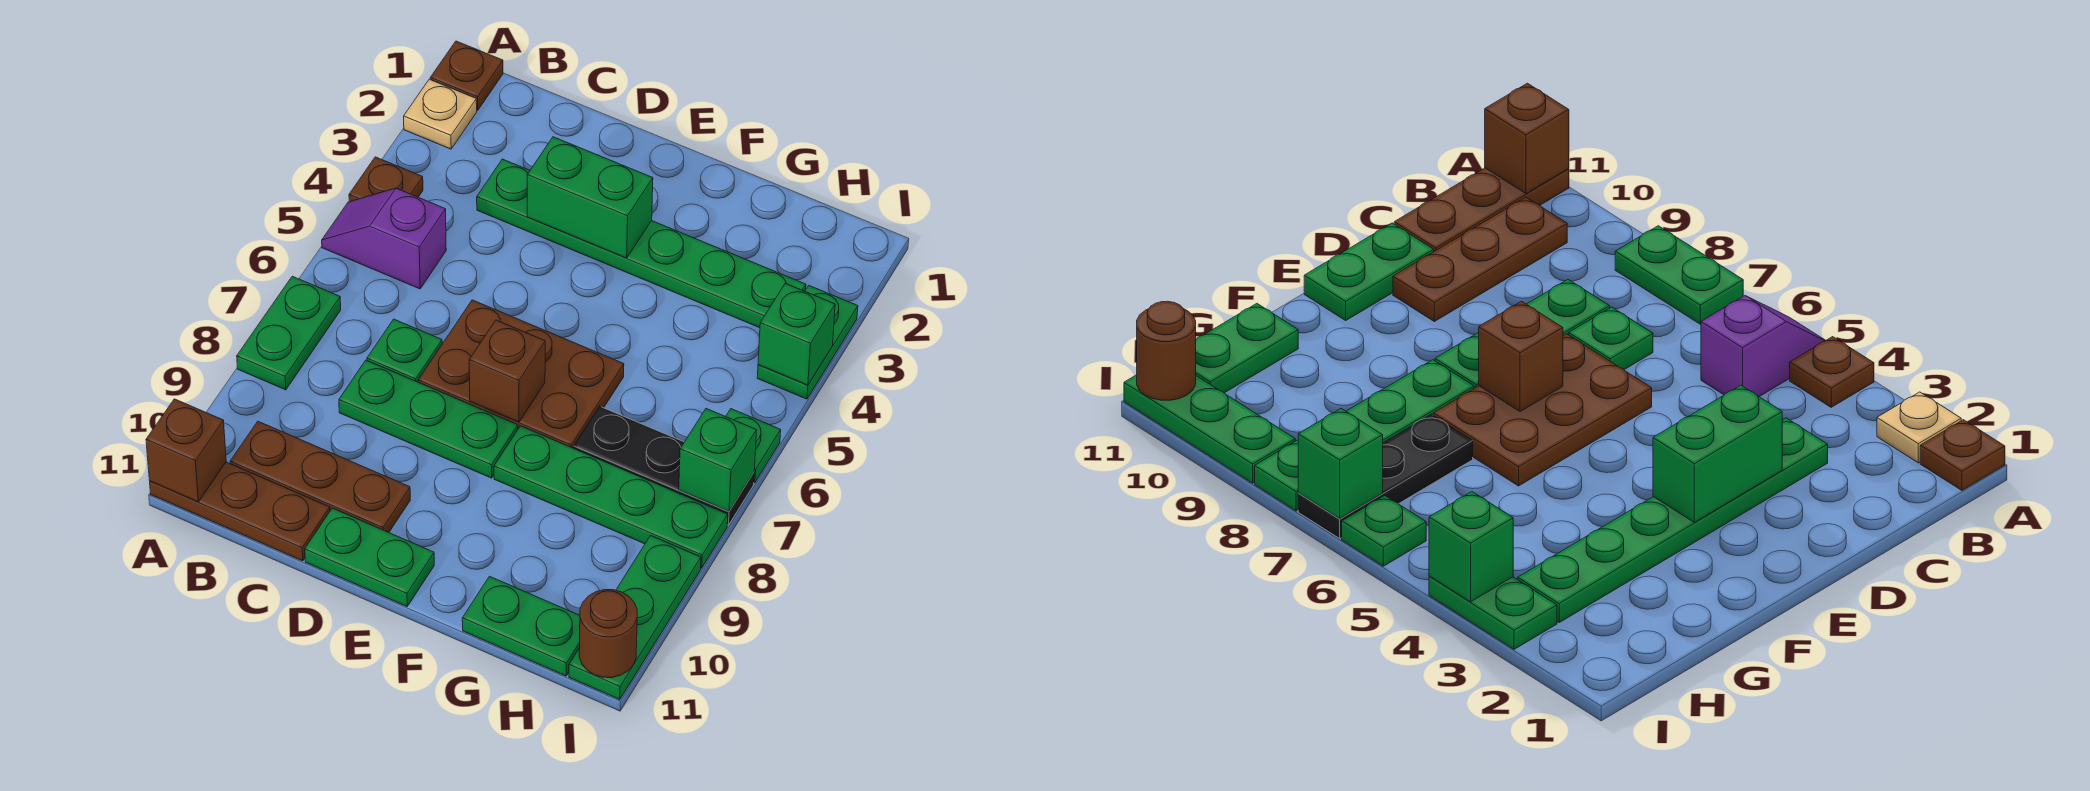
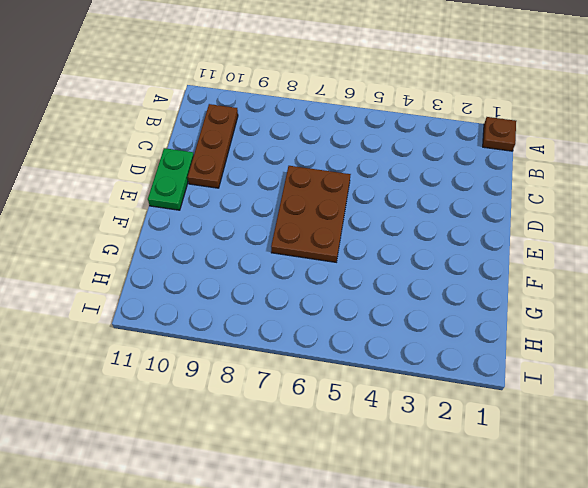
none -> tan 1x1 plate [404,79,477,149]
none -> brown 1x1 plate [349,157,423,202]
none -> purple 1x2 slope [322,188,446,289]

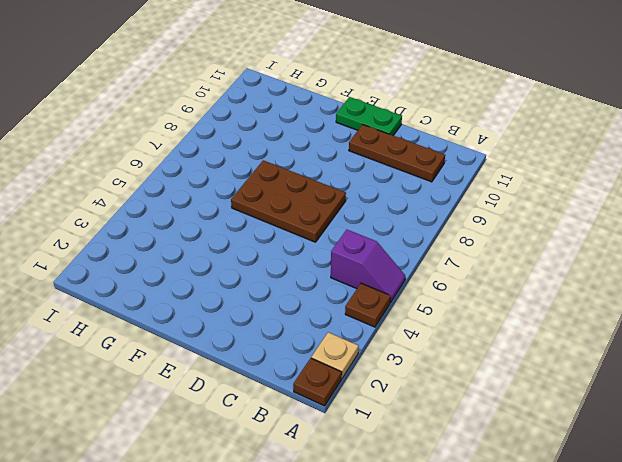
none -> green 1x2 plate [237,276,341,390]
none -> brown 1x3 plate [150,462,330,561]
none -> green 1x6 plate [477,159,806,328]

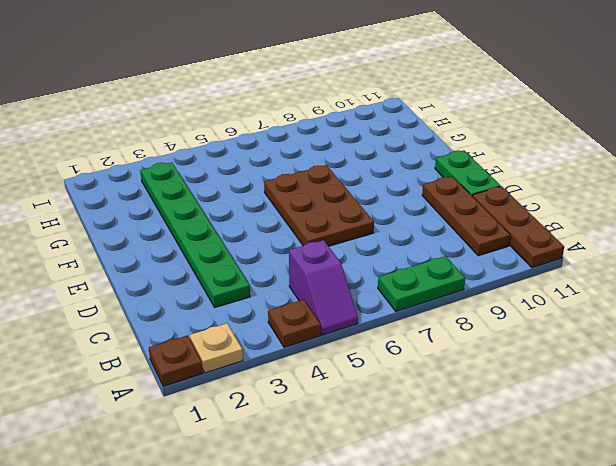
none -> green 1x1 plate [367,319,442,382]
none -> green 1x3 plate [339,360,518,478]
none -> green 1x4 plate [494,426,728,568]

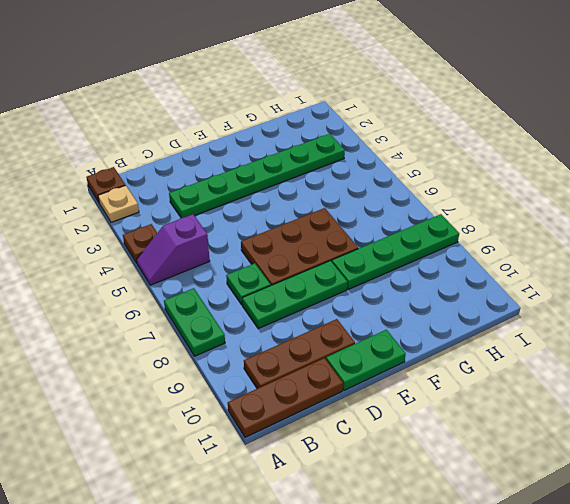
none -> black 1x3 plate [574,406,754,525]
none -> green 1x2 plate [462,576,580,676]
none -> green 1x2 plate [757,285,858,399]

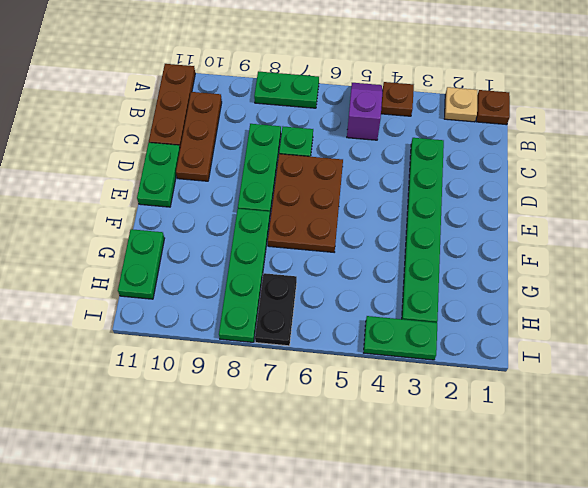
black 1x2 plate [255,273,297,346] -> black 1x3 plate [574,406,754,525]
none -> green 1x1 plate [726,409,781,483]
none -> green 1x3 plate [569,536,701,700]
none -> brown 1x1 brick [146,399,226,502]

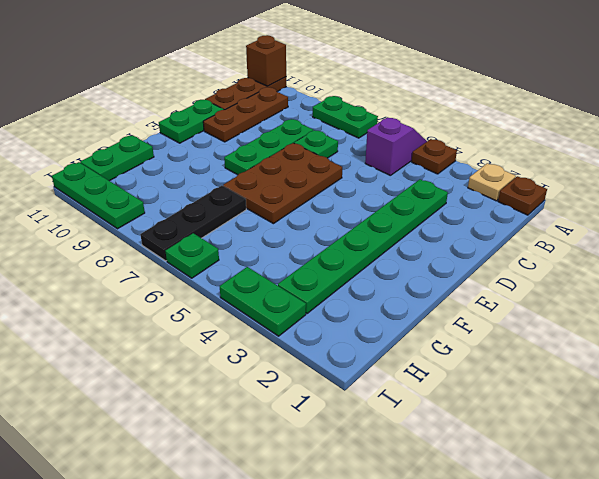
none -> green 1x4 plate [494,426,728,568]
none -> green 1x2 brick [527,137,653,258]
none -> brown 1x1 brick [469,320,545,422]

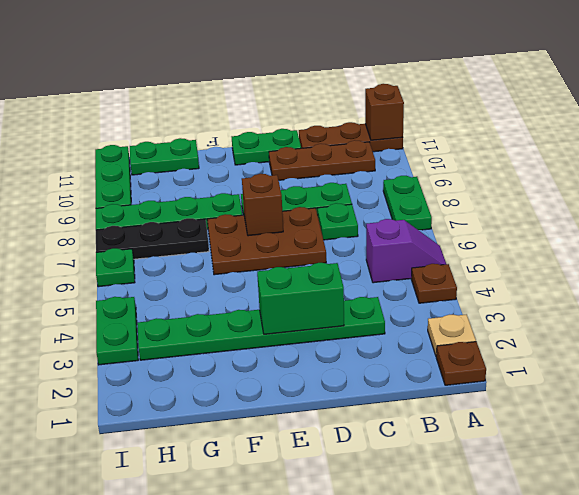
none -> green 1x1 brick [758,283,835,385]
none -> green 1x1 brick [679,409,757,512]
none -> brown 1x1 round brick [579,590,637,678]

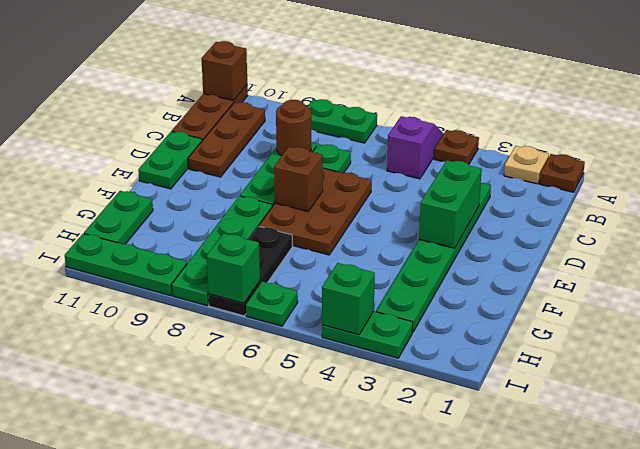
brown 1x1 round brick [276,100,311,156] -> brown 1x1 round brick moved to [579,590,637,678]

